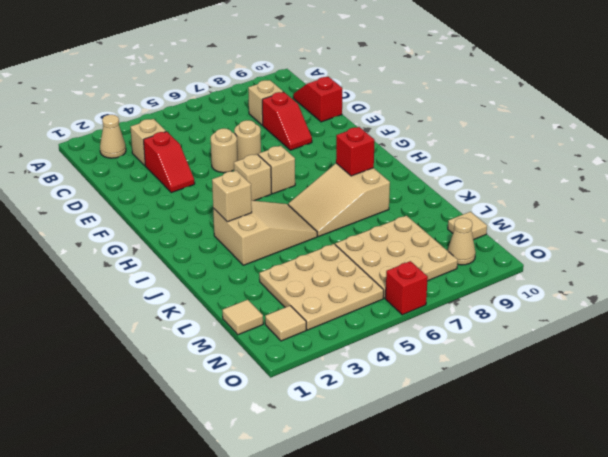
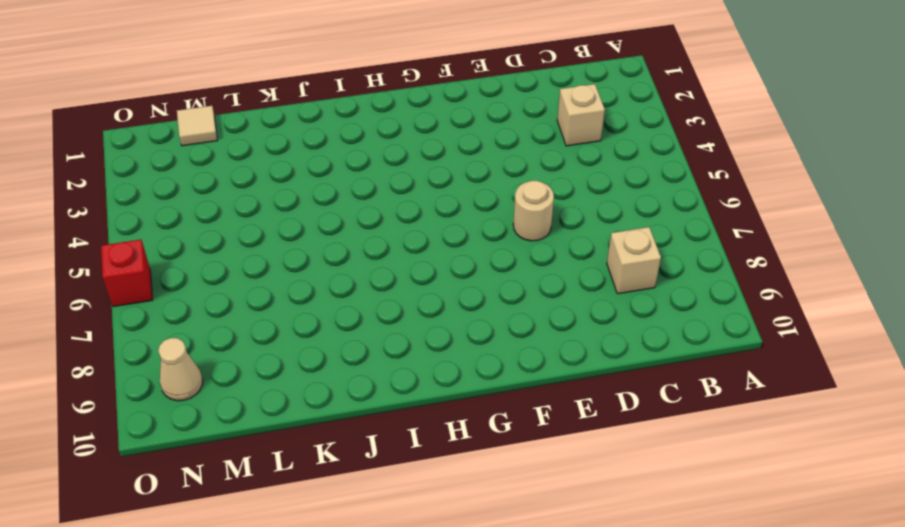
none -> tan 1x1 cone [100,115,126,158]
none -> red 1x2 slope [293,77,342,122]
none -> red 1x2 slope [144,131,195,193]

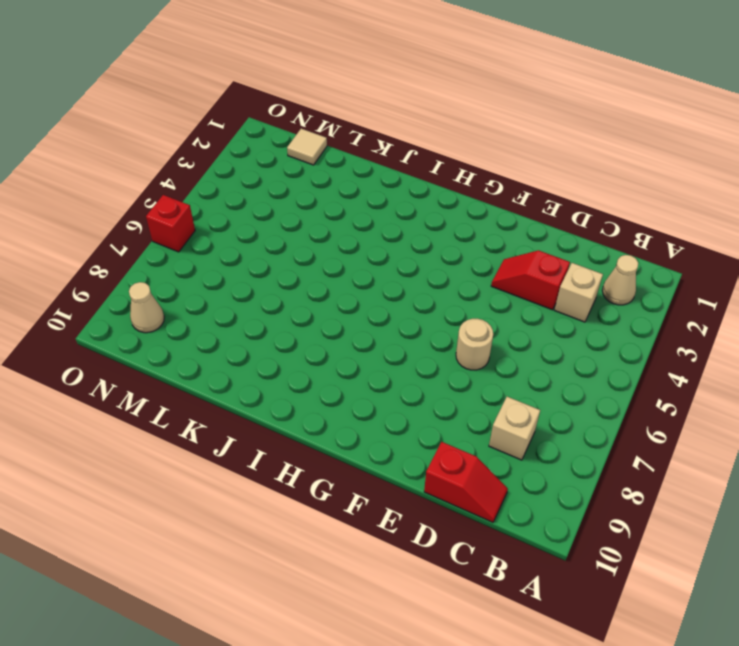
none -> red 1x2 slope [262,92,312,150]
none -> tan 1x1 round brick [211,128,237,173]
none -> tan 1x1 brick [234,154,271,201]

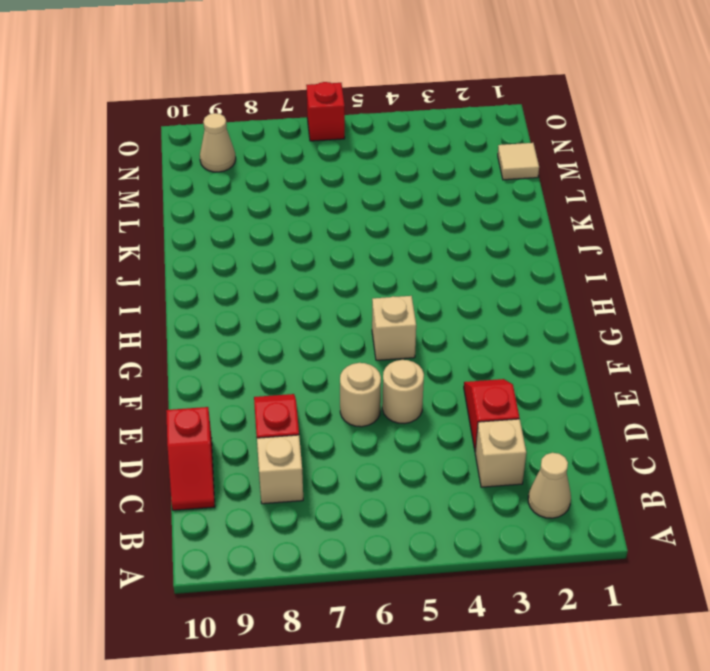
none -> tan 1x1 brick [258,146,295,194]
none -> tan 2x3 slope [213,200,317,265]
none -> tan 2x3 slope [288,163,390,236]

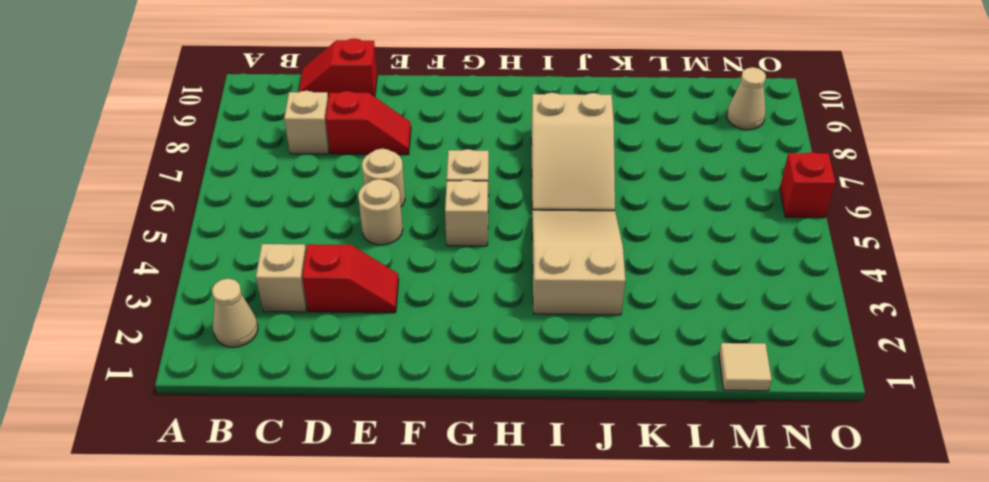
none -> tan 3x3 plate [259,244,384,330]
none -> tan 3x3 plate [335,216,458,298]
none -> tan 1x1 tile [448,212,487,240]

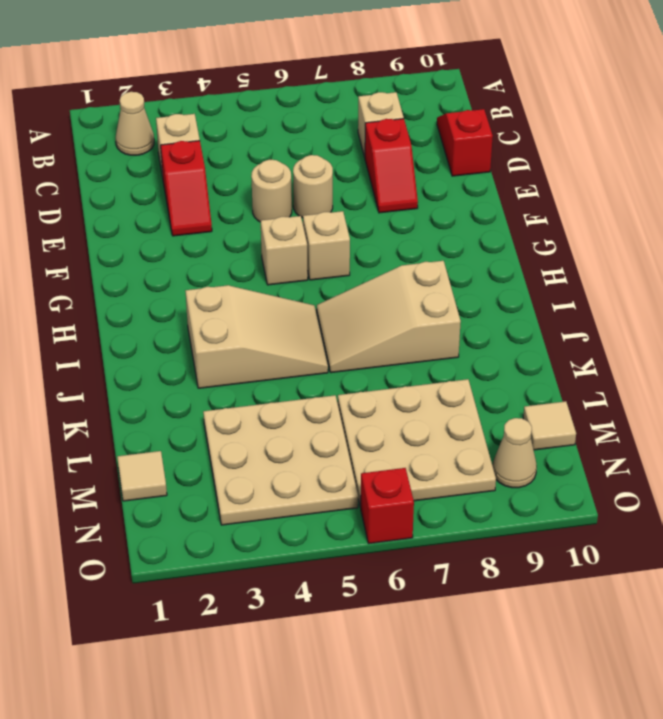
none -> tan 1x1 tile [265,306,306,341]
none -> tan 1x1 brick [212,171,252,222]
none -> red 1x1 brick [336,127,375,176]

